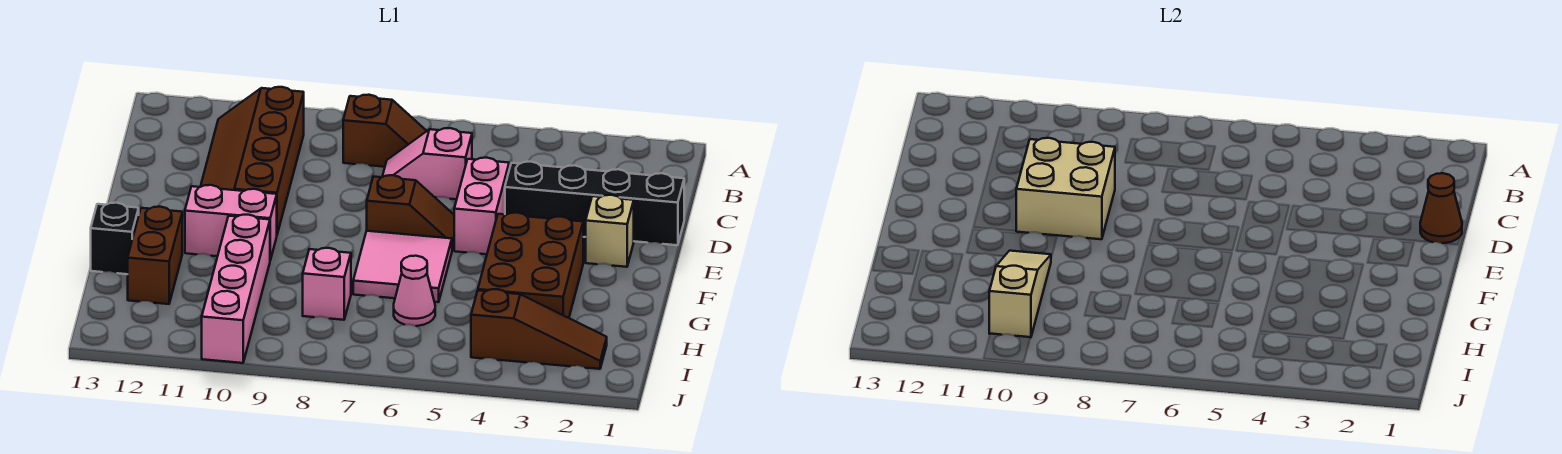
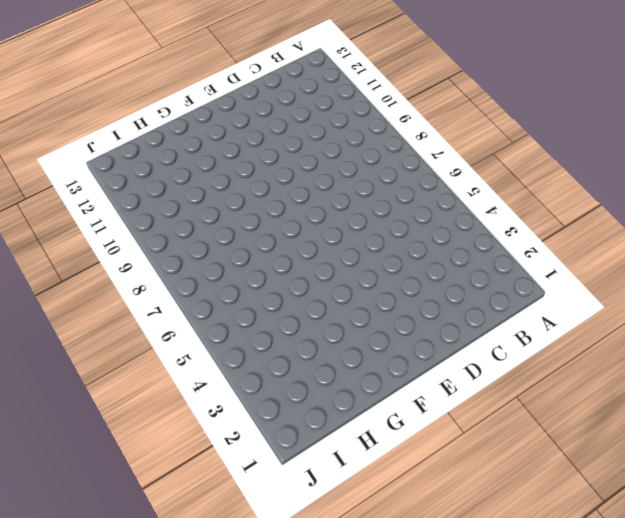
none -> brown 1x2 slope [343,95,426,167]
none -> brown 2x4 slope [200,87,304,234]
none -> pink 1x2 slope [382,128,472,199]

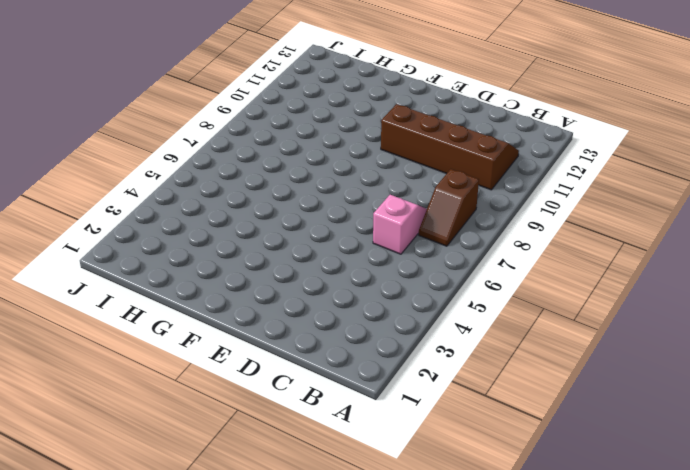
none -> black 1x4 brick [505,162,684,245]
none -> pink 1x2 brick [454,157,509,254]
none -> tan 1x1 brick [586,195,634,267]

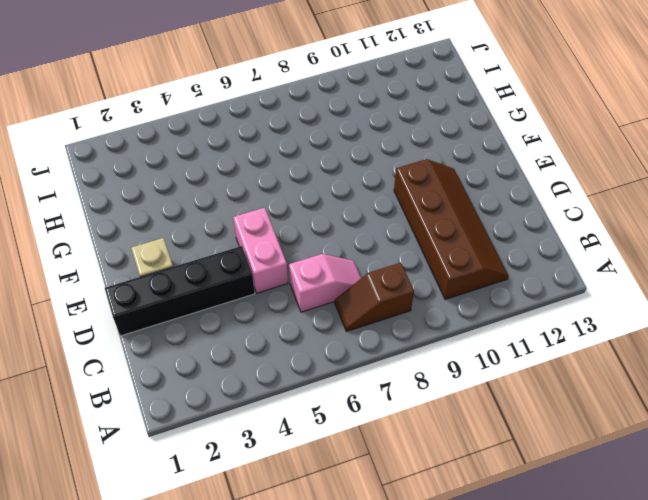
none -> brown 1x2 slope [367,175,454,250]
none -> brown 2x3 brick [478,213,583,318]
none -> pink 2x2 tile [353,231,452,302]

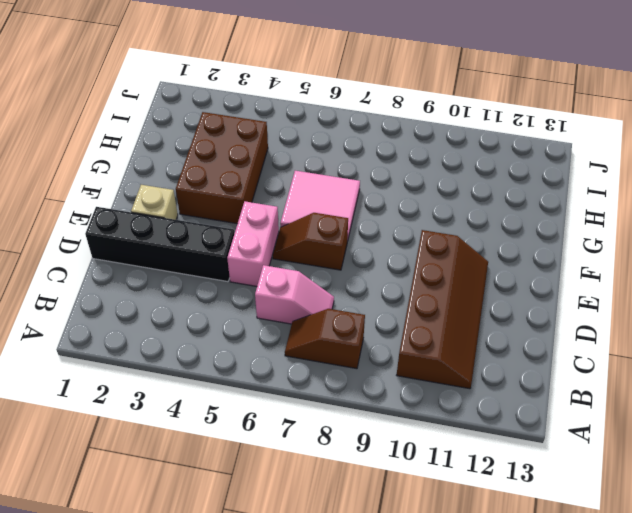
none -> pink 1x2 brick [185,185,277,260]
none -> pink 1x4 brick [202,215,270,363]
none -> brown 1x2 brick [128,207,182,304]

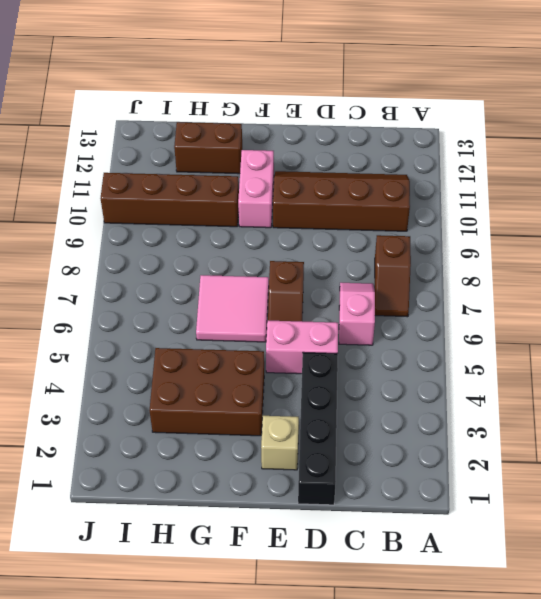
brown 1x4 brick [101,173,239,227] -> pink 1x4 brick [202,215,270,363]
none -> black 1x1 brick [91,203,139,274]
none -> pink 1x1 cone [394,256,435,326]
none -> pink 1x1 brick [303,248,351,320]

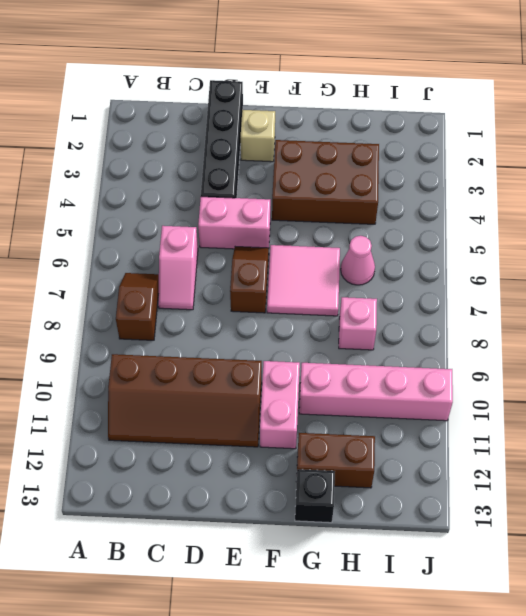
none -> brown 1x3 slope [471,289,607,369]
none -> brown 1x1 cone [1420,173,1462,243]
none -> tan 2x2 brick [1016,138,1115,239]

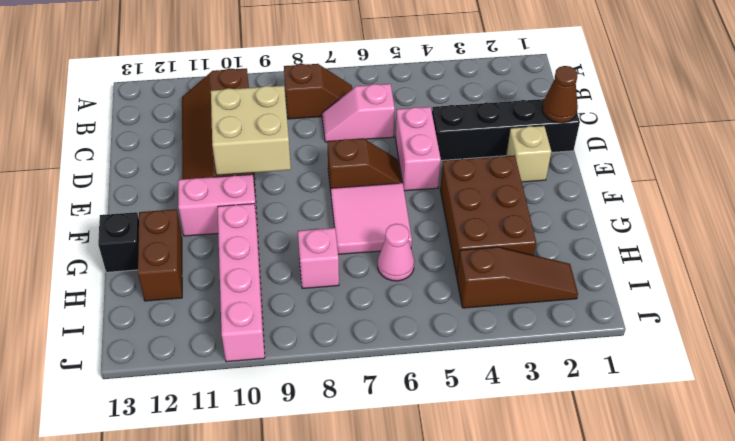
none -> tan 1x3 slope [989,251,1051,338]

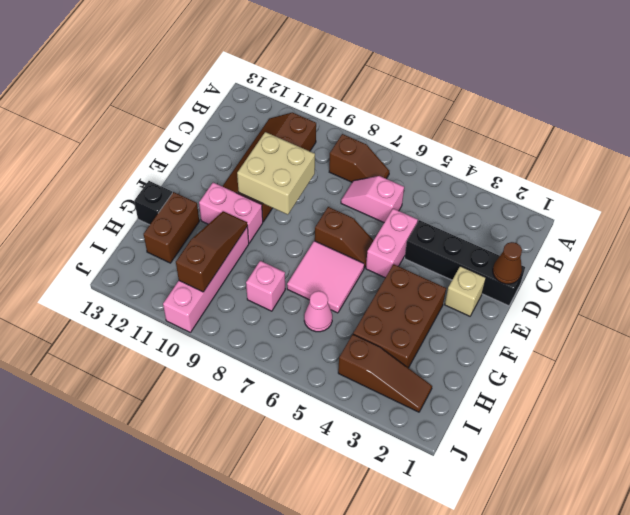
brown 1x3 slope [176,211,248,292] -> tan 1x3 slope [989,251,1051,338]

